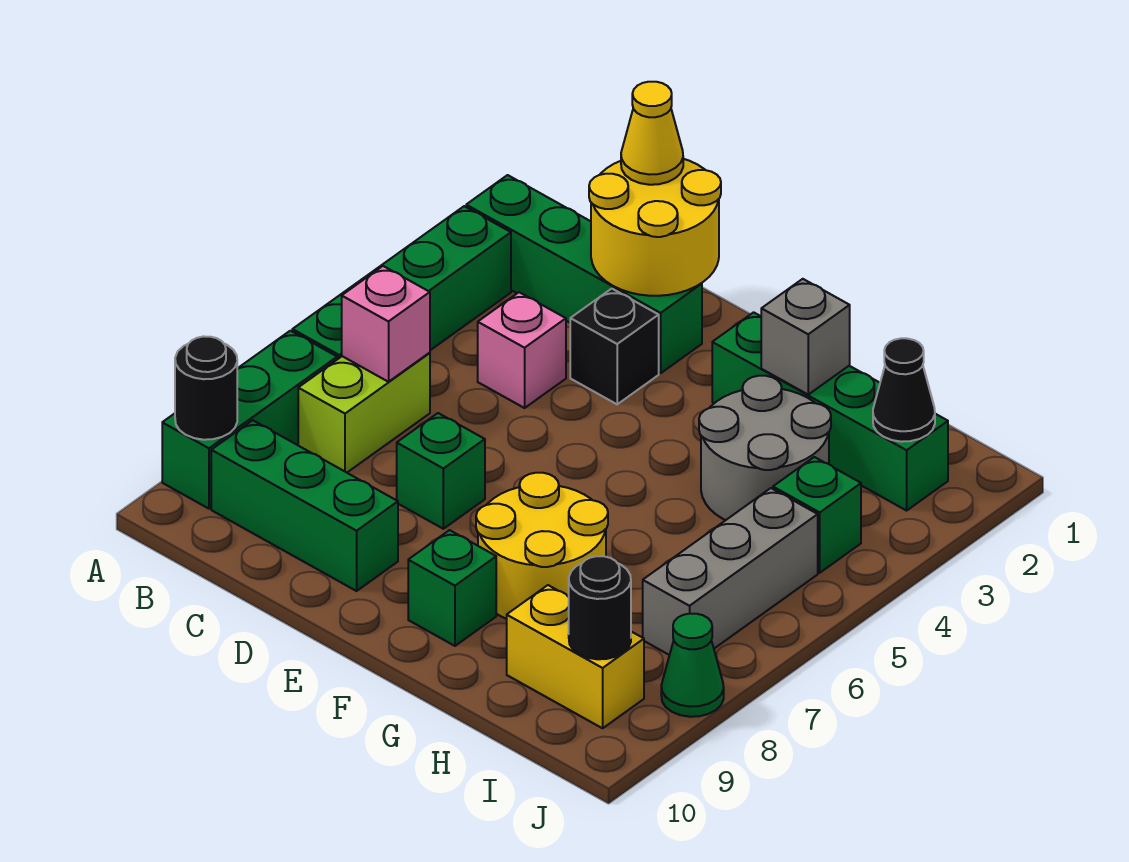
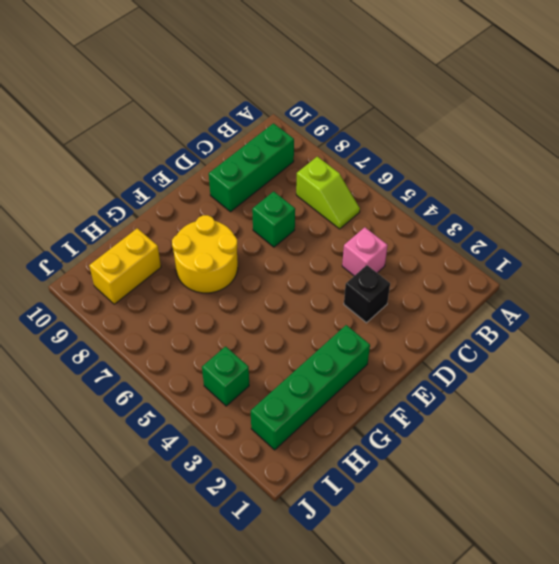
lime 1x2 slope [296,157,360,229] -> lime 1x2 brick [298,353,430,473]
none -> green 1x4 brick [466,175,702,373]
none -> green 1x4 brick [292,206,511,359]
none -> green 1x3 brick [162,331,337,509]

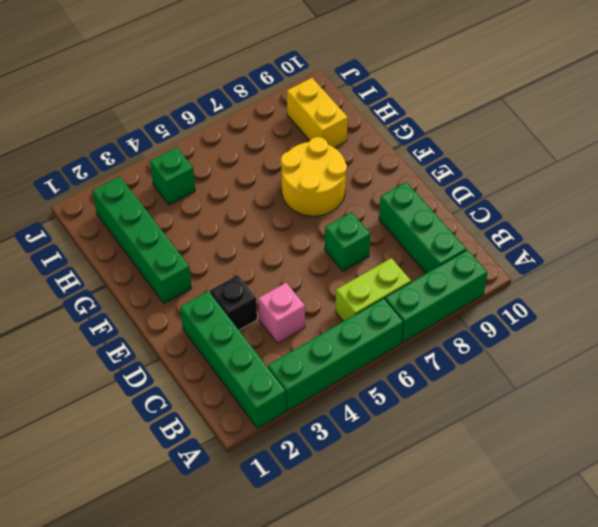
none -> green 1x1 brick [408,530,496,646]
none -> grey 2x2 round brick [699,376,831,520]
none -> grey 1x3 brick [643,488,818,655]

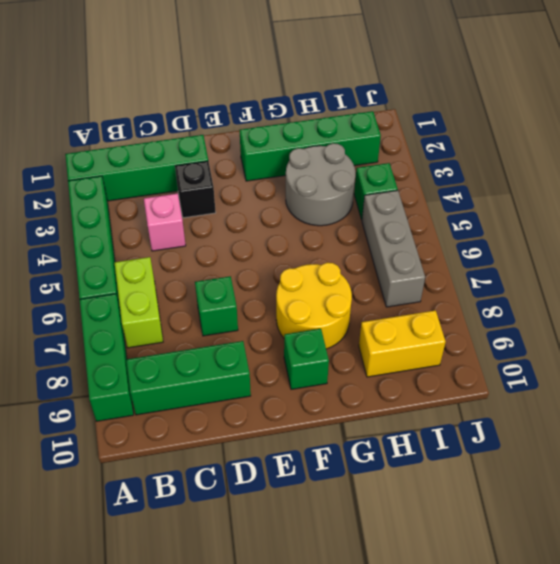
none -> green 1x1 cone [661,614,724,717]
none -> black 1x1 round brick [175,336,237,440]
none -> pink 1x1 brick [342,266,430,382]

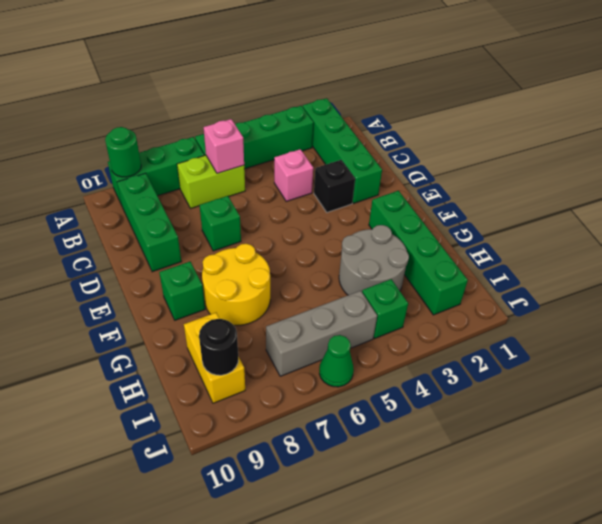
green 1x1 round brick [105,127,141,177] -> black 1x1 round brick [175,336,237,440]
green 1x1 cone [319,335,354,387] -> green 1x1 cone moved to [661,614,724,717]
none -> yellow 2x2 round brick [589,159,721,296]
none -> grey 1x1 brick [761,279,850,394]
none -> black 1x1 cone [873,338,935,442]

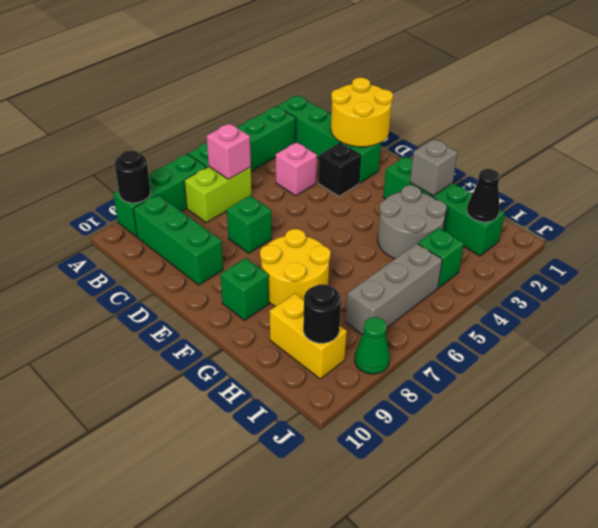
none -> yellow 1x1 cone [621,82,683,185]

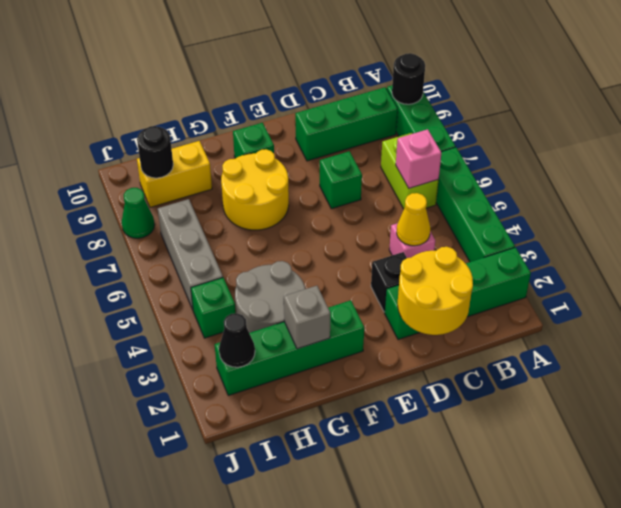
yellow 1x1 cone [397,193,430,246] -> yellow 1x1 cone moved to [621,82,683,185]

